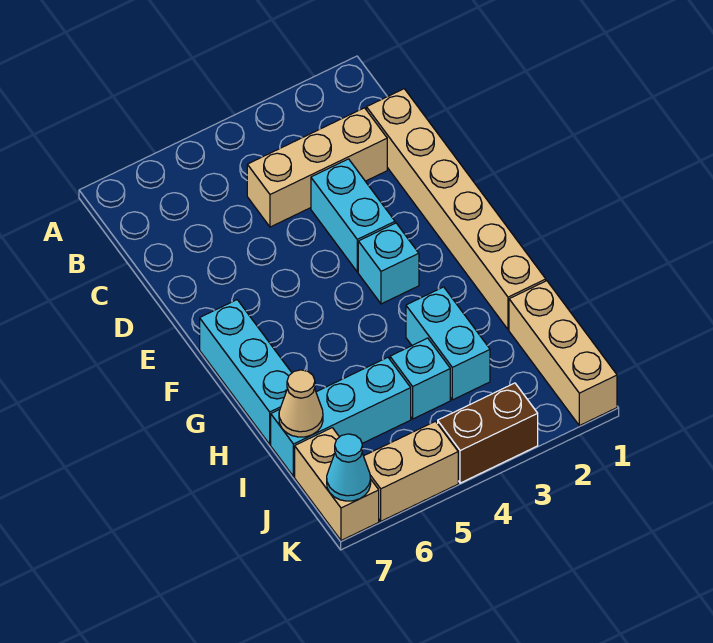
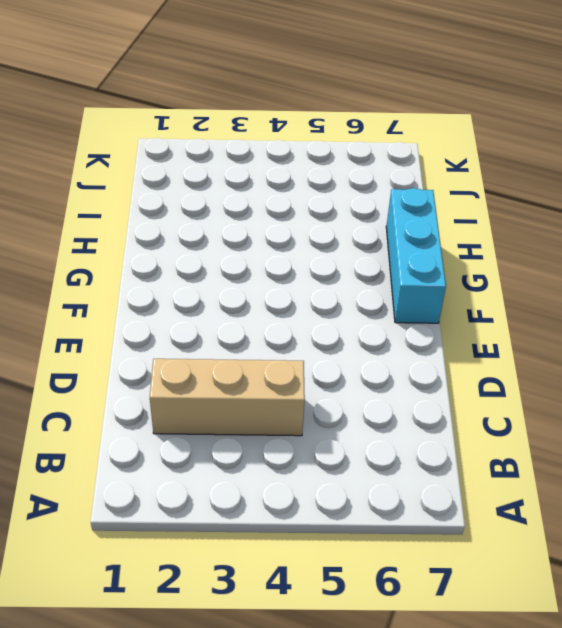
none -> tan 1x6 brick [367,89,546,330]
none -> cyan 1x2 brick [311,159,395,272]
none -> cyan 1x1 brick [358,223,419,304]

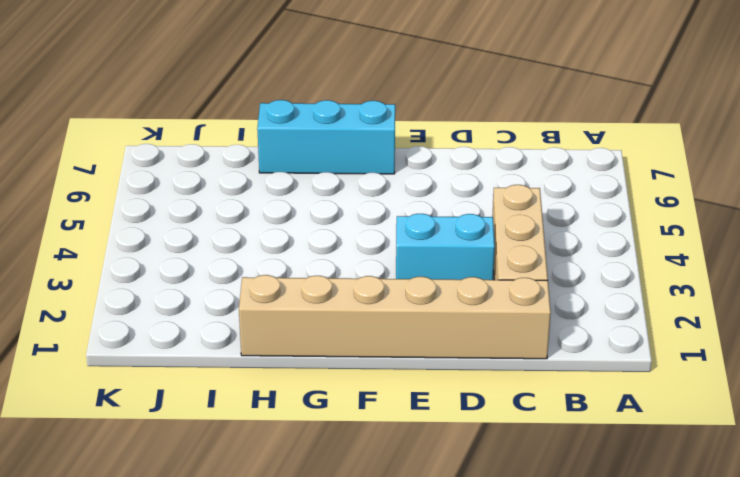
none -> cyan 1x1 brick [358,223,419,304]
none -> cyan 1x2 brick [406,287,490,400]
none -> tan 1x3 brick [509,281,617,426]

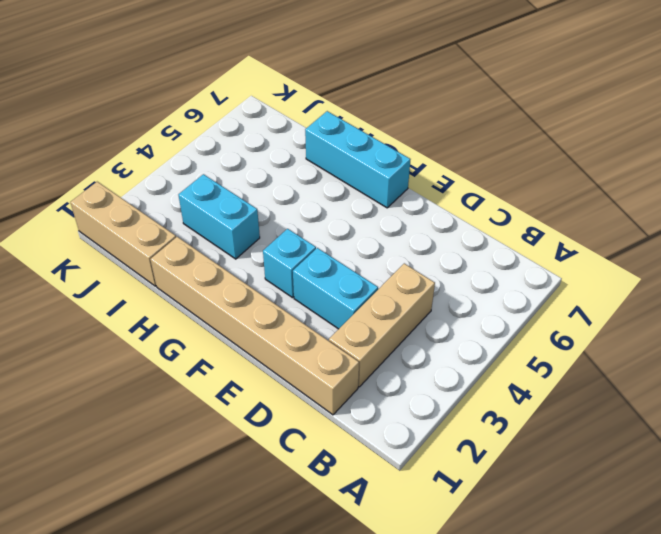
none -> cyan 1x1 brick [390,338,450,419]
none -> cyan 1x3 brick [271,357,411,477]
none -> tan 1x2 brick [295,428,379,540]

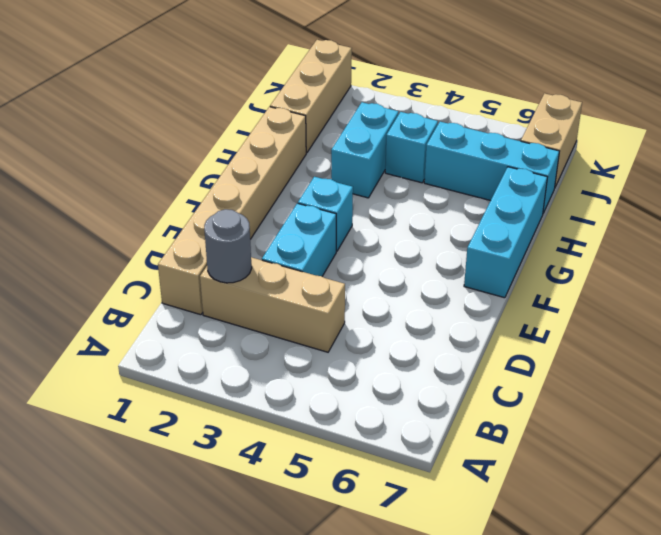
grey 1x1 round brick [204,209,252,283] -> none
none -> brown 1x2 brick [438,383,538,483]
none -> tan 1x2 brick [364,421,458,521]
none -> tan 1x1 cone [279,370,323,437]

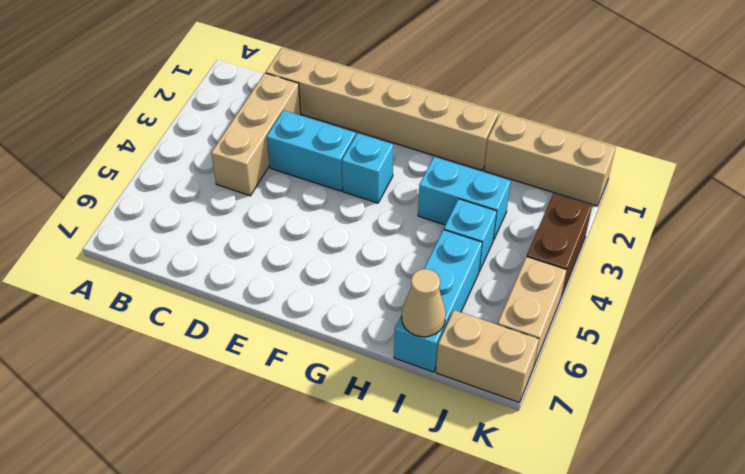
none -> cyan 1x3 brick [200,300,292,444]
none -> cyan 1x1 cone [327,434,371,501]

